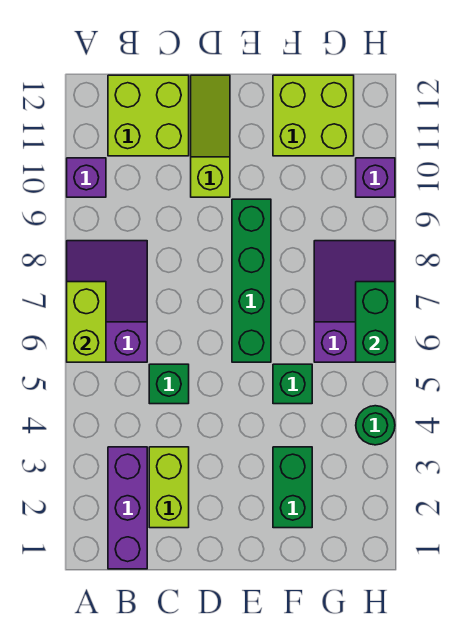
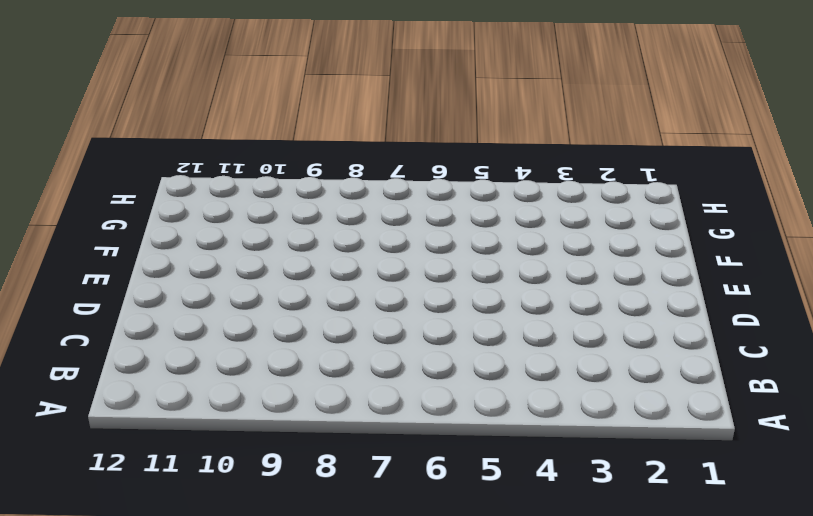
none -> purple 2x3 slope [67,241,147,362]
none -> purple 1x1 brick [67,158,106,197]
none -> purple 1x3 brick [108,447,147,569]

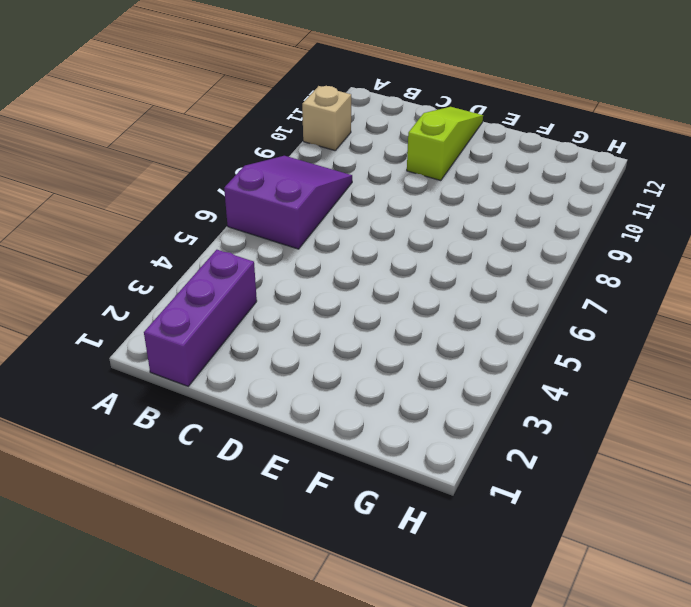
tan 1x1 brick [302,86,351,151] -> purple 1x1 brick [67,158,106,197]
none -> lime 2x2 brick [108,75,189,156]
none -> lime 1x2 brick [149,447,189,528]
none -> green 1x1 brick [149,364,189,404]

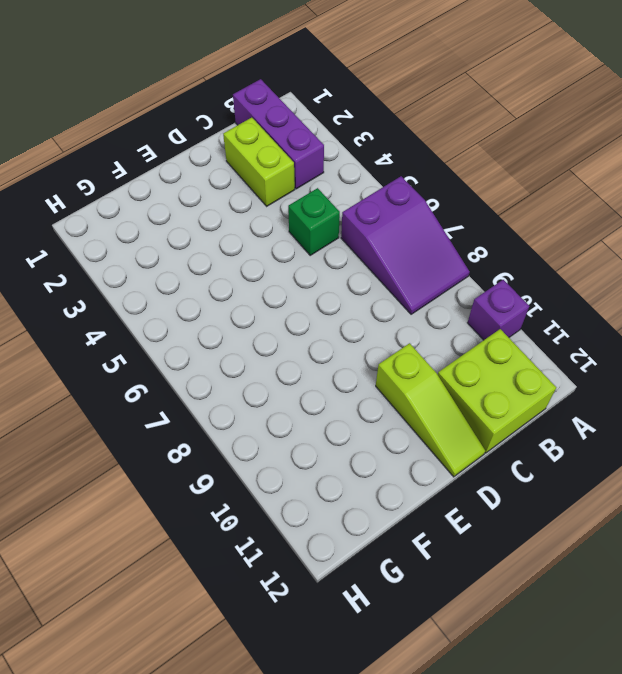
none -> green 1x4 brick [232,199,271,362]
none -> green 1x2 brick [273,447,312,528]
none -> green 1x1 brick [273,364,312,404]

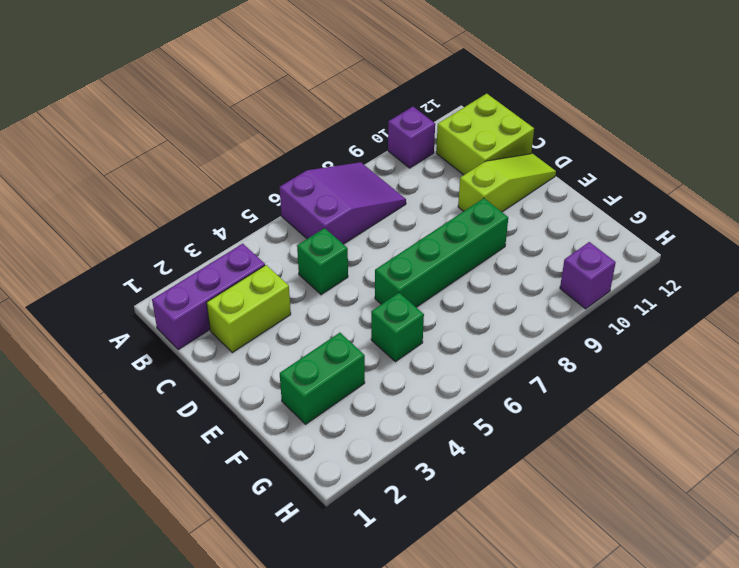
none -> lime 2x2 brick [273,75,354,156]
none -> purple 2x3 slope [314,241,395,362]
none -> green 1x1 round brick [356,406,395,445]

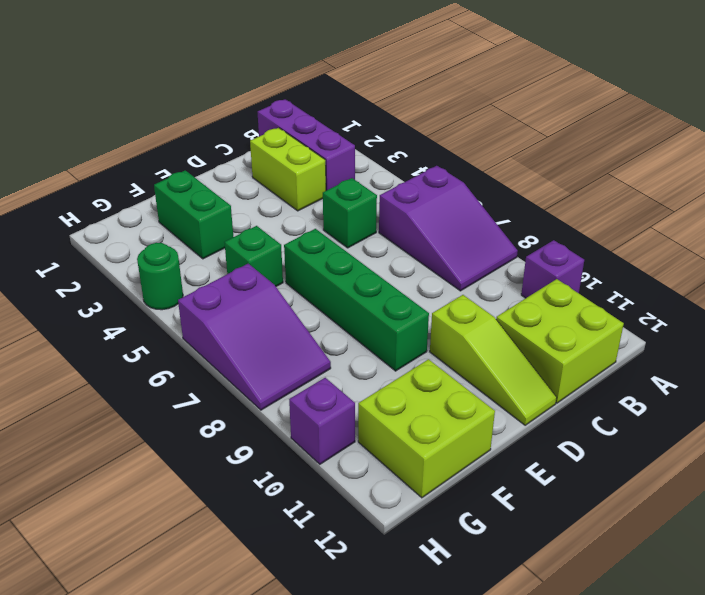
none -> lime 1x2 brick [67,282,106,362]
none -> green 1x2 brick [356,282,395,362]

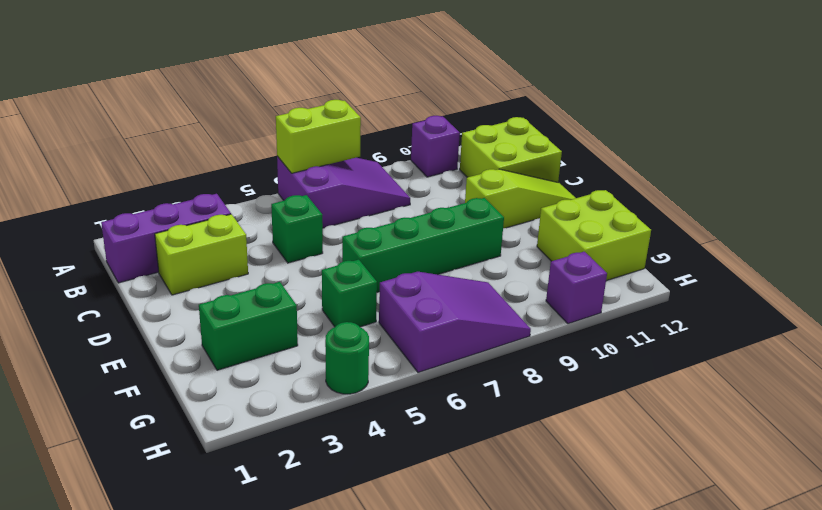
none -> green 1x2 brick [356,282,395,362]

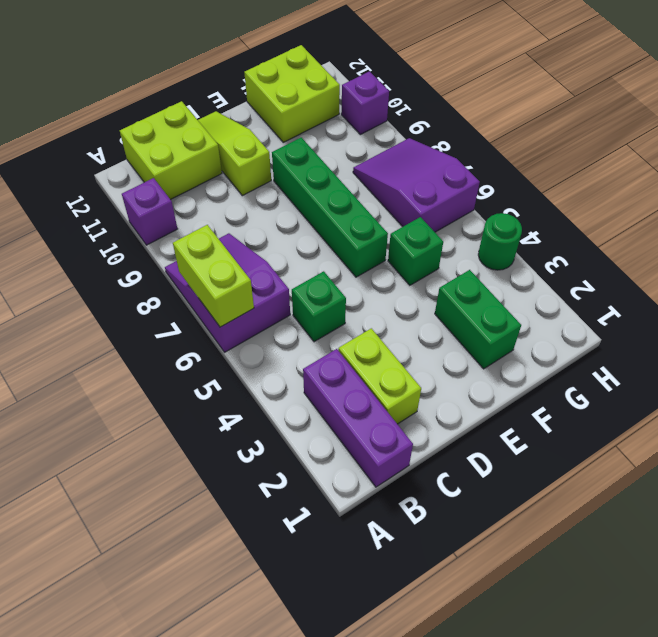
none -> green 1x2 brick [356,282,395,362]

